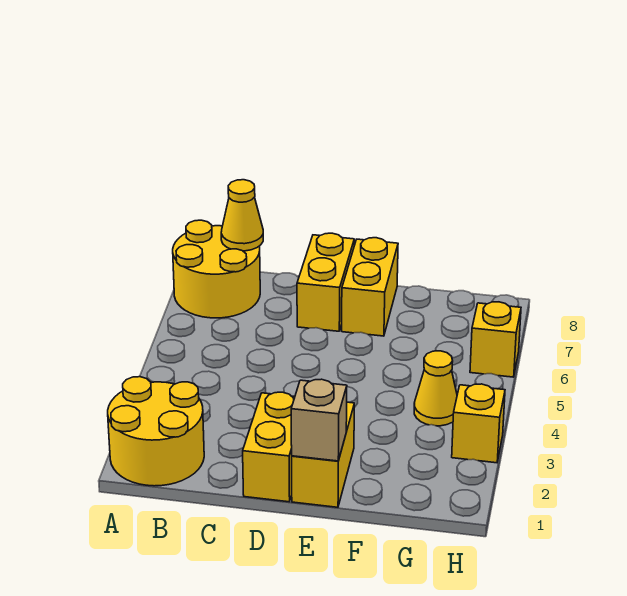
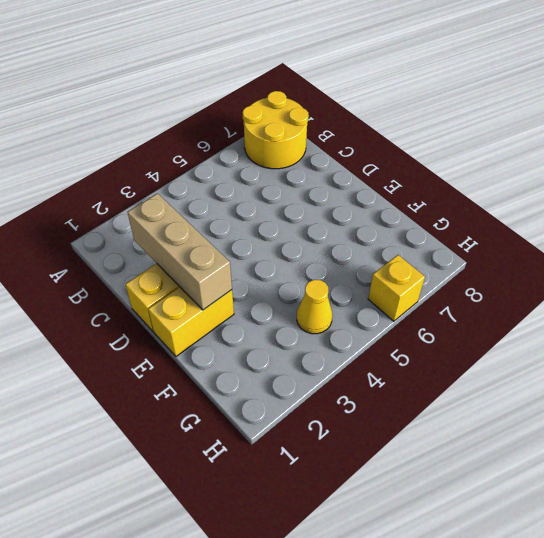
tan 1x3 brick [127,193,232,310] -> none
none -> yellow 2x2 round brick [108,377,204,486]
none -> yellow 1x2 brick [297,233,354,331]

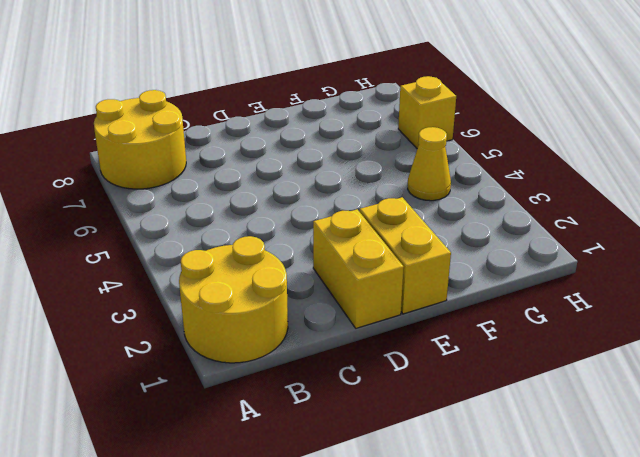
none -> yellow 1x2 brick [297,233,354,331]
none -> yellow 1x2 brick [342,238,398,336]

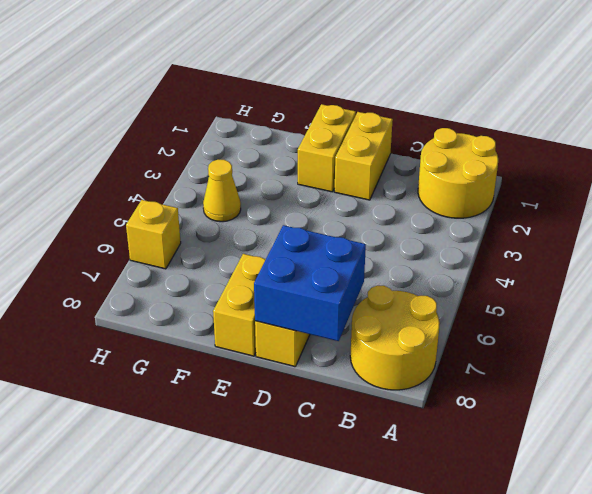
blue 2x2 brick [254,225,366,341] -> none
none -> yellow 1x1 brick [452,384,505,463]
none -> yellow 1x1 cone [221,180,263,251]

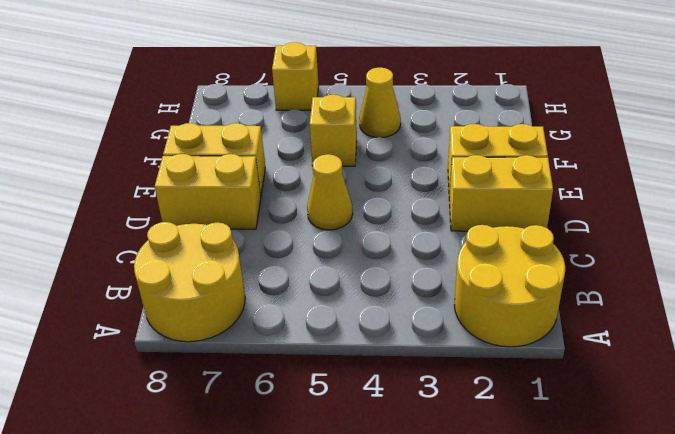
yellow 1x1 cone [307,154,353,230] -> yellow 1x1 cone moved to [221,180,263,251]
yellow 1x1 brick [310,95,357,166] -> yellow 1x1 brick moved to [452,384,505,463]
none -> tan 1x1 brick [291,379,347,461]

